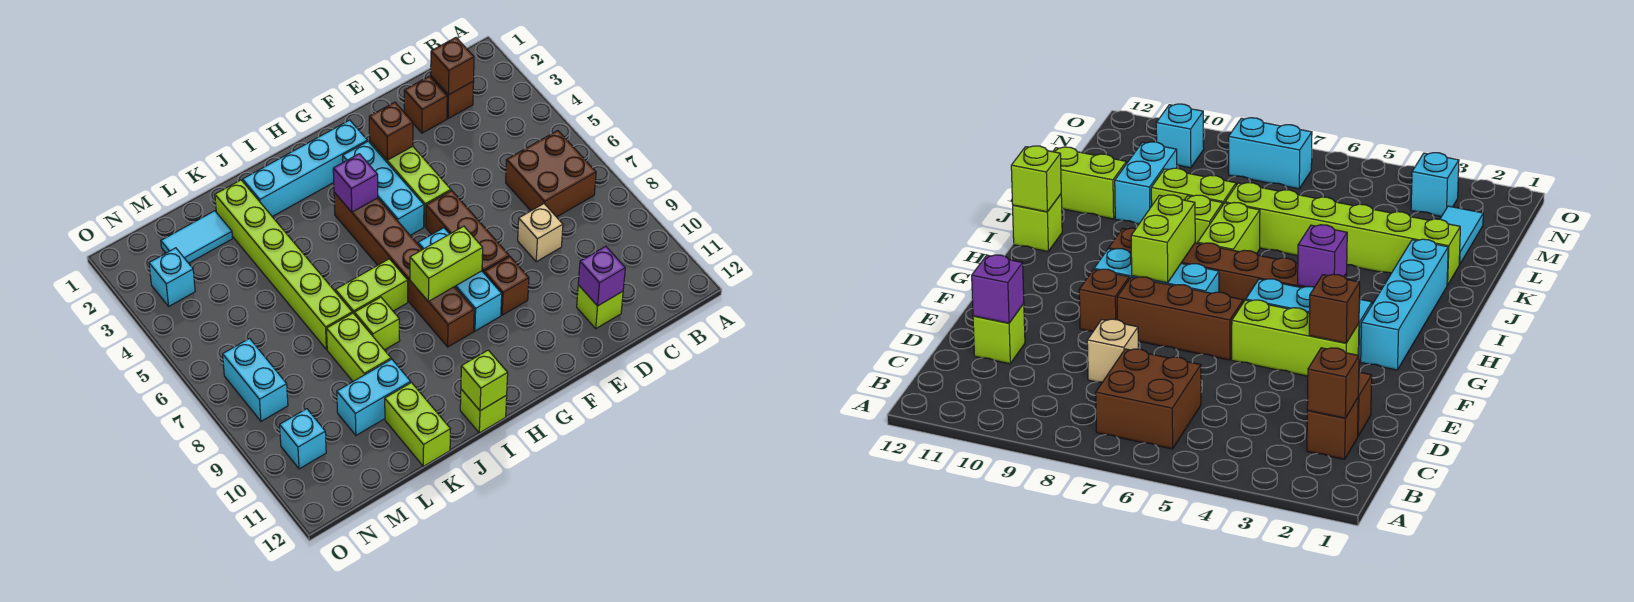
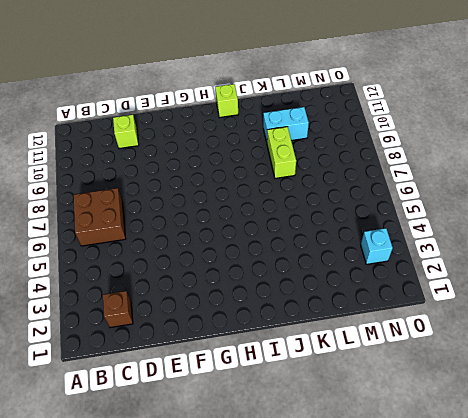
none -> brown 1x1 brick [404,76,447,133]
none -> tan 1x1 brick [518,204,563,262]
none -> lime 1x3 brick [370,141,451,227]

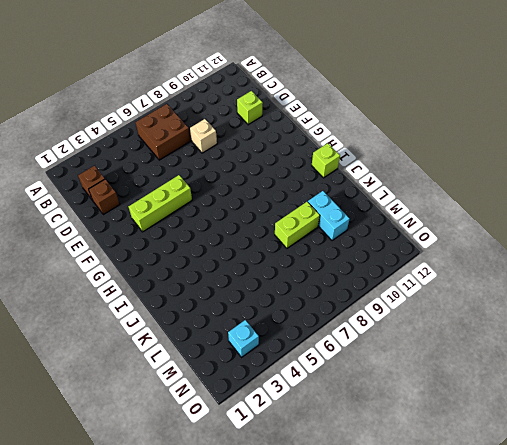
none -> brown 1x3 brick [426,191,509,273]
none -> brown 1x1 brick [484,257,529,315]
none -> cyan 1x4 brick [243,120,367,217]

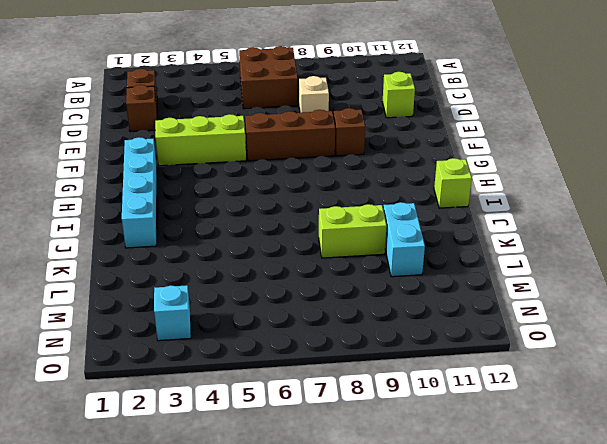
none -> cyan 1x3 brick [343,141,424,235]
none -> cyan 1x3 brick [418,228,502,331]
none -> brown 1x6 brick [334,192,474,347]

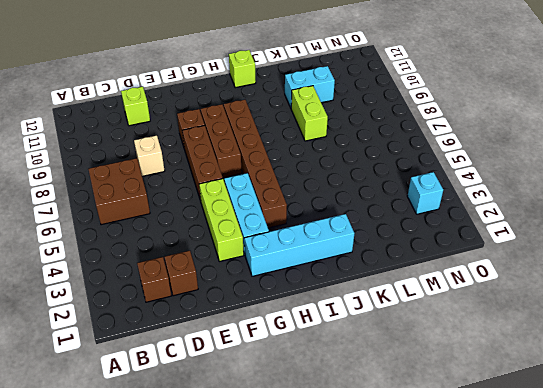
brown 1x3 brick [201,104,242,178] -> cyan 1x3 brick [418,228,502,331]
none -> lime 1x2 brick [335,259,408,314]
none -> lime 1x1 brick [355,297,400,350]
none -> lime 1x6 brick [215,180,352,349]

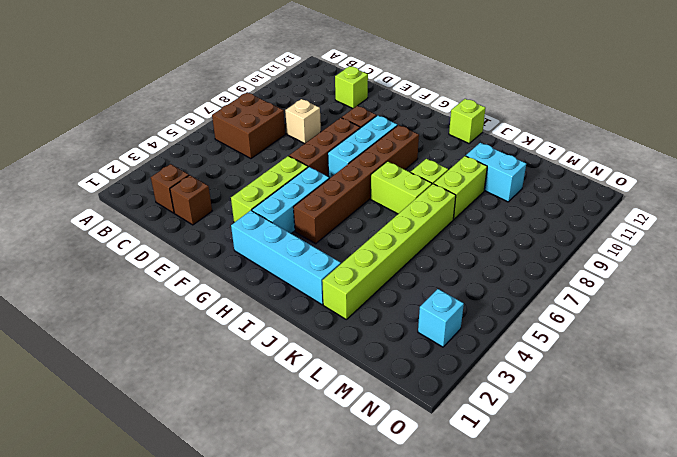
none -> lime 1x2 brick [385,383,450,466]
none -> cyan 1x2 tile [161,211,233,263]
none -> cyan 1x2 brick [223,338,288,421]

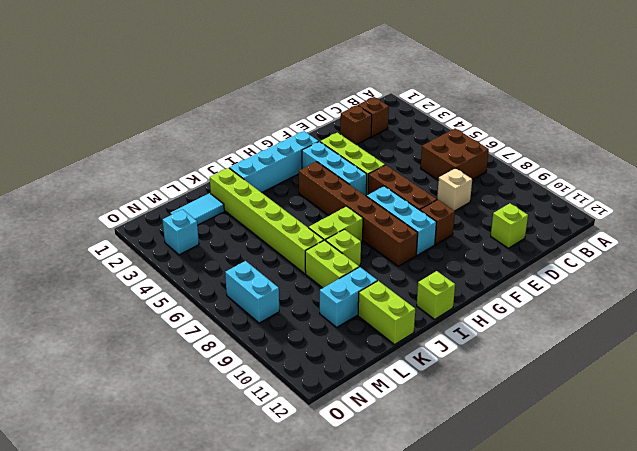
none -> cyan 1x1 brick [280,409,326,469]
none -> brown 1x1 brick [431,38,474,95]
none -> purple 1x1 brick [578,246,625,306]

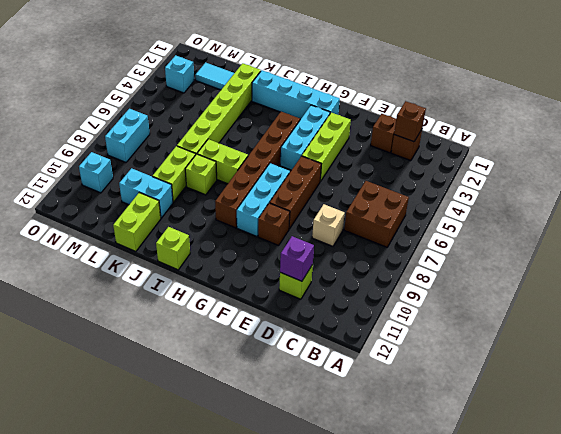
none -> brown 1x1 brick [369,102,413,160]
none -> lime 1x2 brick [410,226,483,301]
none -> purple 1x1 brick [333,154,378,212]

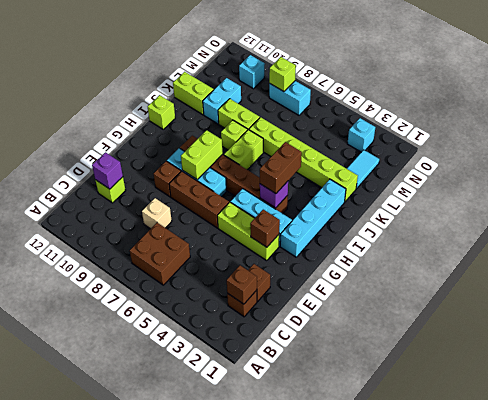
brown 1x2 brick [260,142,302,194] -> none
lime 1x1 brick [269,57,296,92] -> lime 1x1 brick moved to [461,350,508,411]

